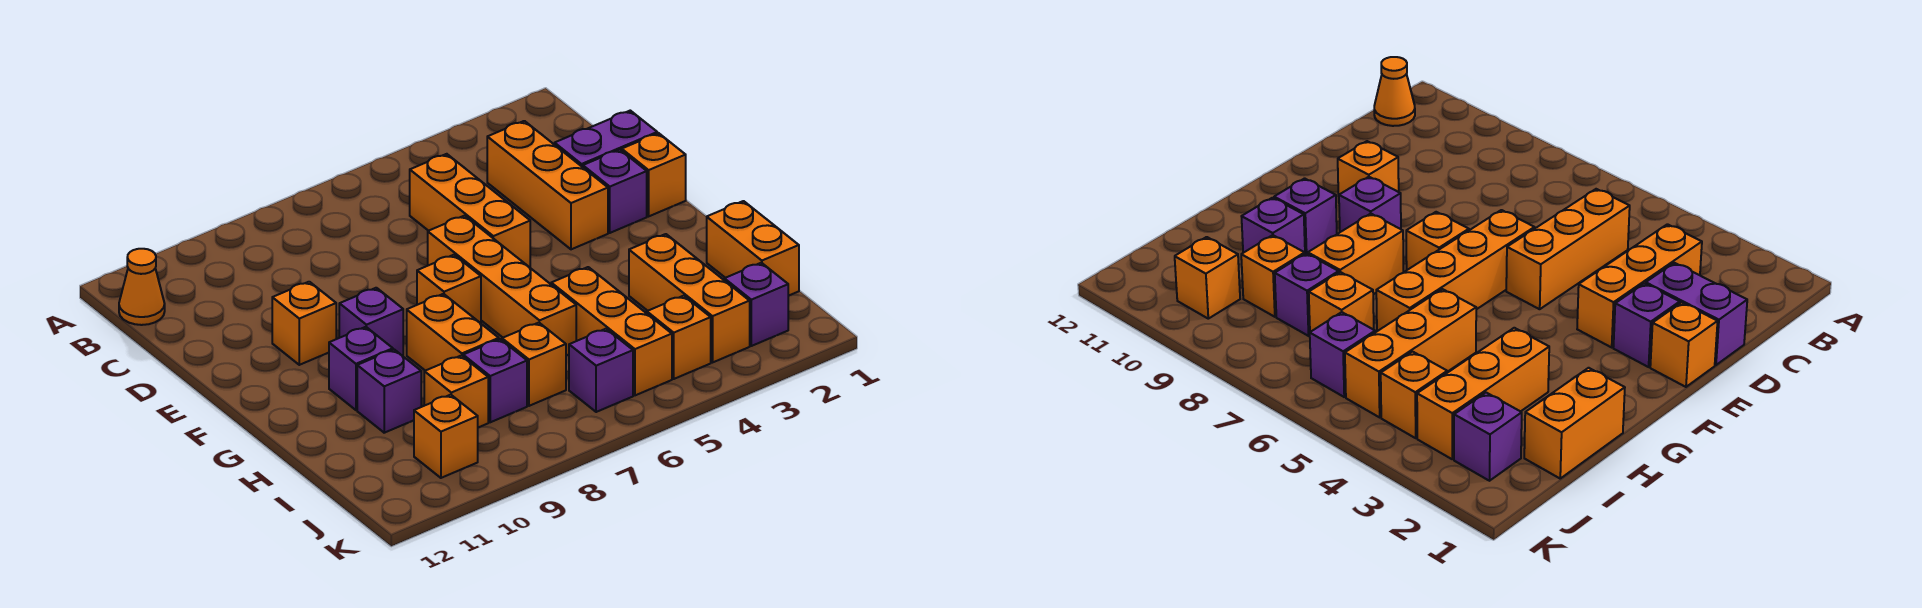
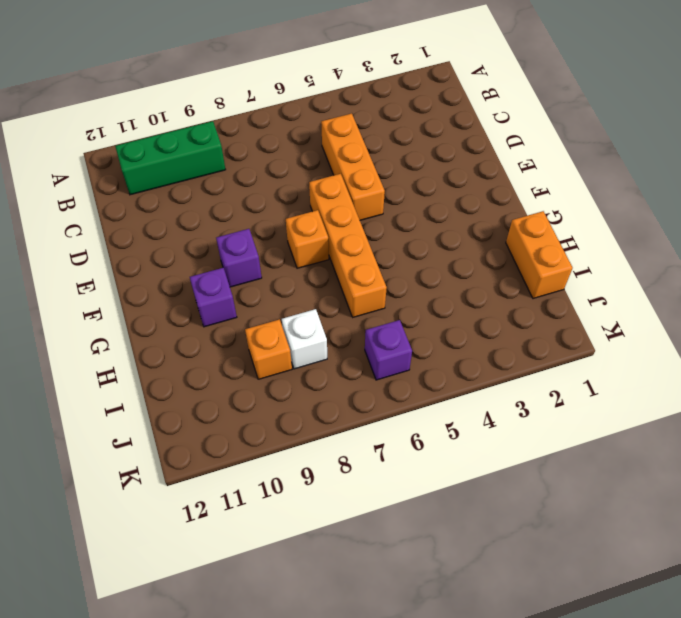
green 1x3 brick [115,121,226,195] -> none
white 1x1 brick [282,309,327,369] -> purple 1x1 brick [463,339,527,422]
none -> orange 1x1 cone [119,249,165,325]
none -> orange 1x3 brick [487,121,608,249]
none -> purple 1x2 brick [555,111,657,167]

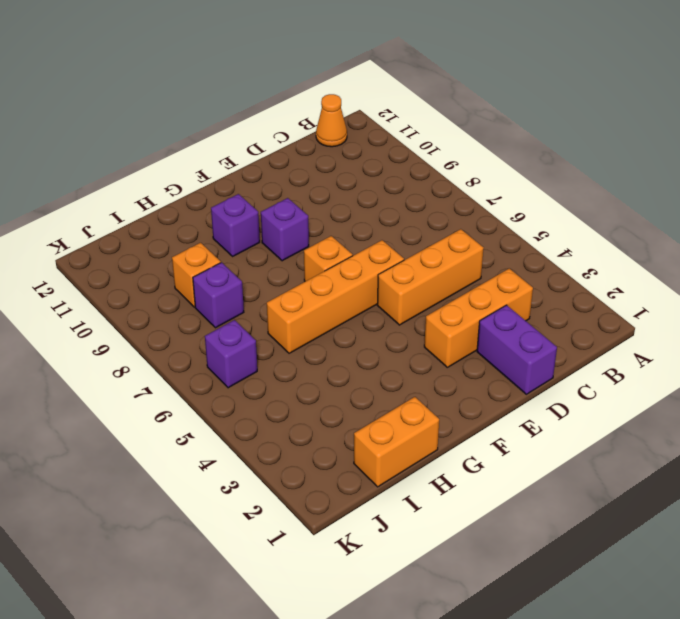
none -> orange 1x1 brick [622,133,686,216]
none -> purple 1x1 brick [583,150,647,233]
none -> orange 1x1 brick [272,282,336,365]

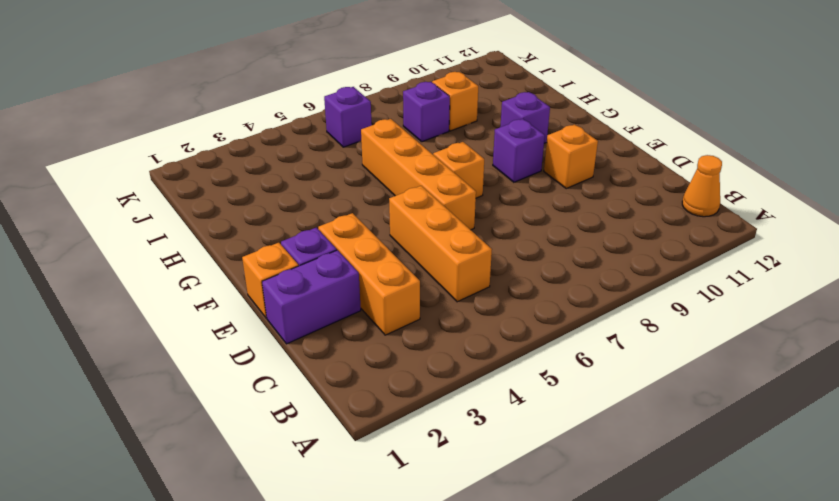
none -> orange 1x2 brick [407,294,499,371]
none -> orange 1x2 brick [707,201,799,296]
none -> orange 1x3 brick [629,234,750,362]

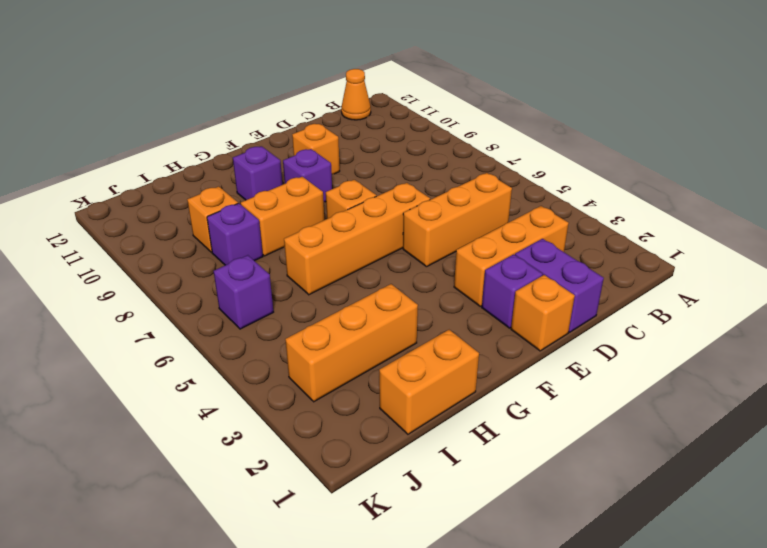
none -> orange 1x3 brick [551,267,672,395]
none -> purple 1x1 brick [357,350,421,433]
none -> orange 1x1 brick [502,323,566,406]

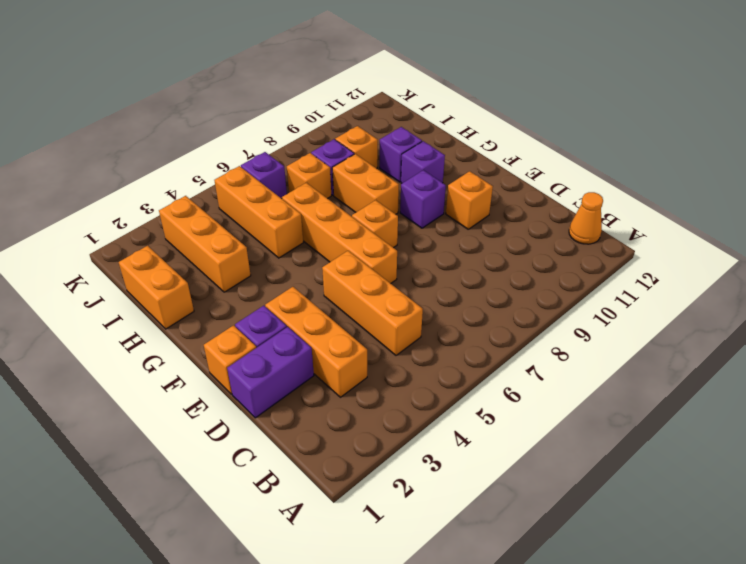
none -> purple 1x1 brick [724,263,788,346]
none -> orange 1x1 brick [647,296,711,379]
none -> orange 1x1 brick [414,395,478,478]

